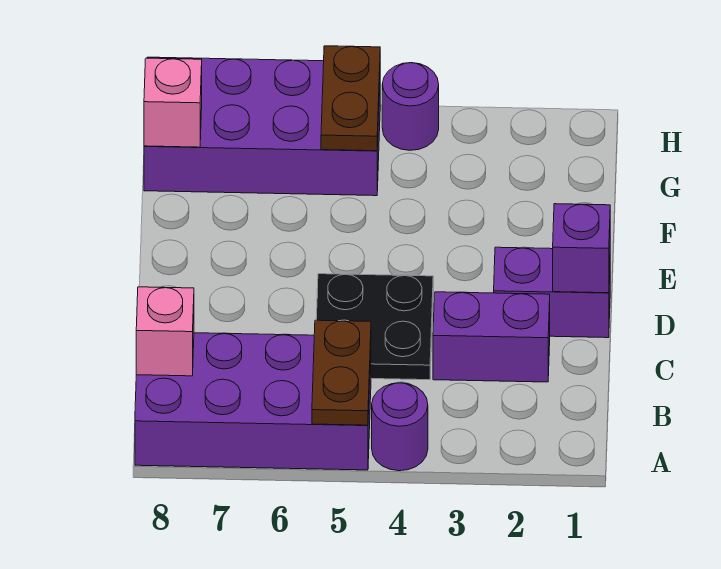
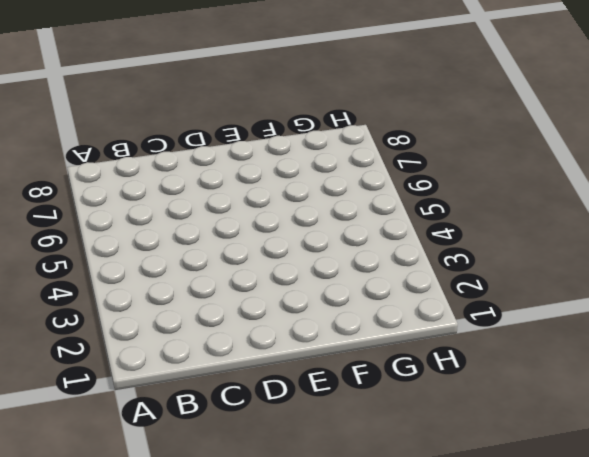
none -> purple 1x1 round brick [372,383,428,471]
none -> purple 2x4 brick [135,333,371,470]
none -> purple 1x2 brick [433,292,550,382]

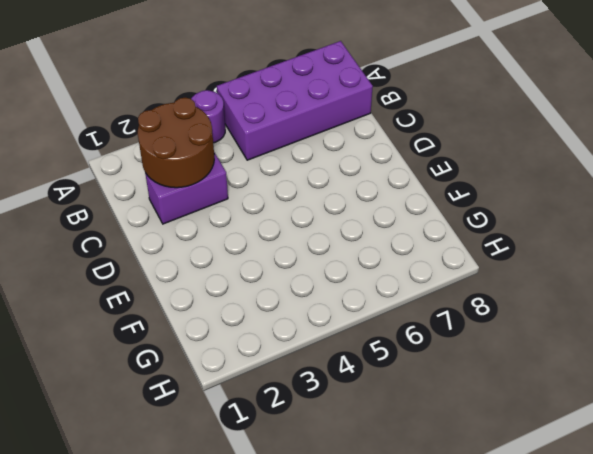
brown 2x2 round brick [138,98,214,188] -> none
none -> black 2x2 plate [316,274,433,380]
none -> purple 1x2 brick [494,247,610,338]
none -> purple 2x4 brick [144,57,380,196]

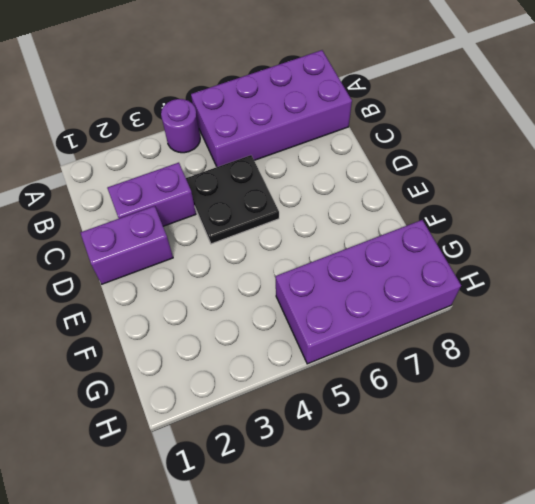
none -> purple 1x1 round brick [382,63,439,150]
none -> brown 1x2 plate [312,320,371,425]
none -> pink 1x1 brick [136,287,194,376]

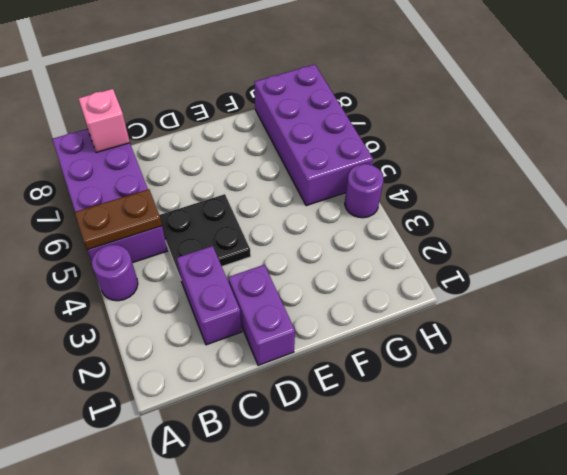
none -> purple 1x1 brick [553,204,610,293]
none -> brown 1x2 plate [321,46,380,151]
none -> pink 1x1 brick [144,58,202,147]

